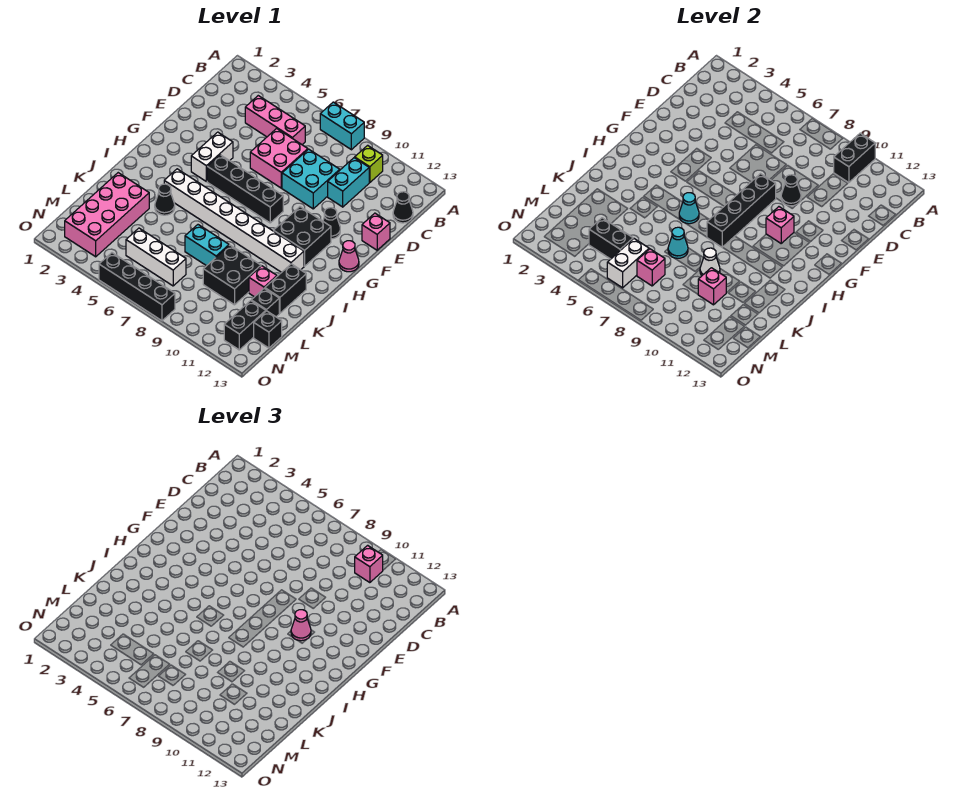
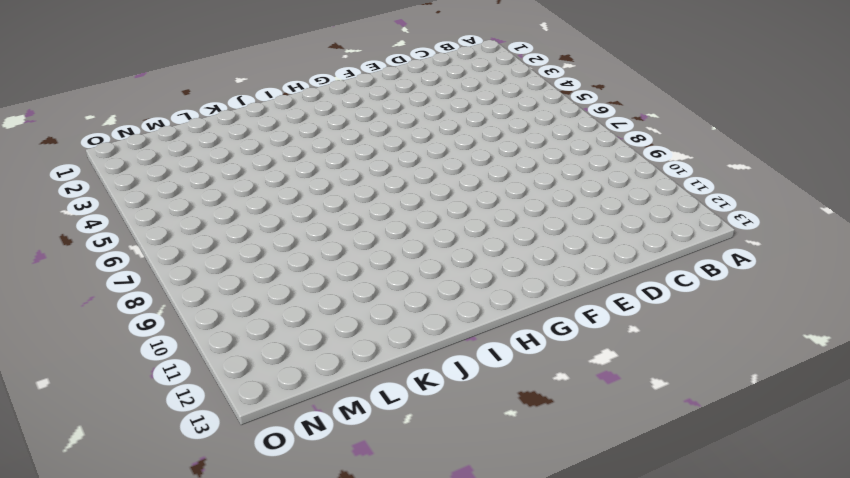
none -> cyan 1x2 brick [320,102,364,150]
none -> lime 1x1 brick [355,145,383,183]
none -> pink 1x3 brick [245,96,305,145]
none -> cyan 1x2 brick [328,158,369,207]

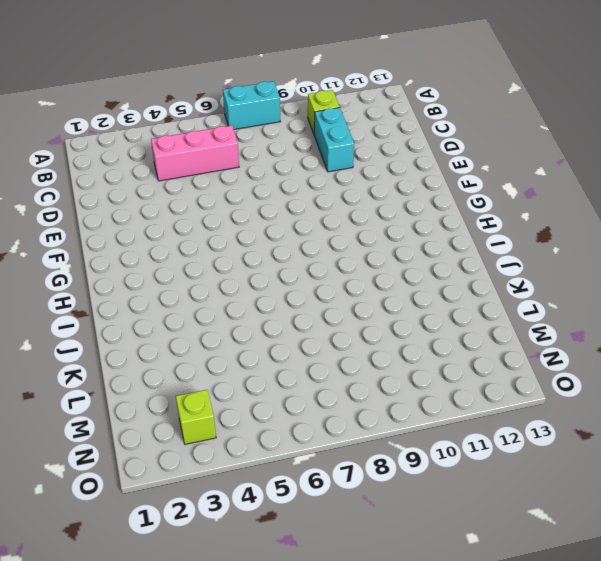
lime 1x1 brick [176,390,216,444] -> pink 2x4 brick [65,173,149,257]
none -> black 1x1 cone [393,192,413,223]
none -> pink 2x2 brick [250,128,308,188]
none -> cyan 2x2 brick [282,149,340,209]
none -> pink 1x1 brick [362,213,390,250]

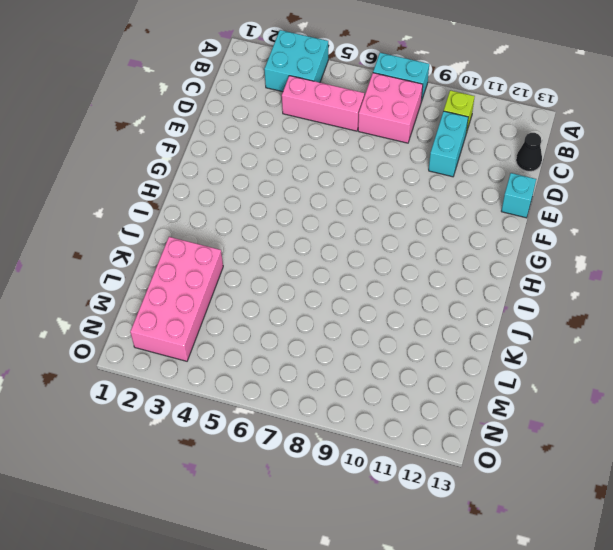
cyan 2x2 brick [264,30,328,92] -> cyan 2x2 brick moved to [282,149,340,209]
pink 2x2 brick [358,73,423,143] -> pink 2x2 brick moved to [250,128,308,188]
cyan 1x1 brick [501,173,536,218] -> pink 1x1 brick [362,213,390,250]
none -> white 1x2 brick [191,132,233,181]
none -> black 1x1 cone [323,208,340,239]
none -> black 1x4 brick [207,155,283,223]
none -> black 2x2 brick [274,207,331,266]

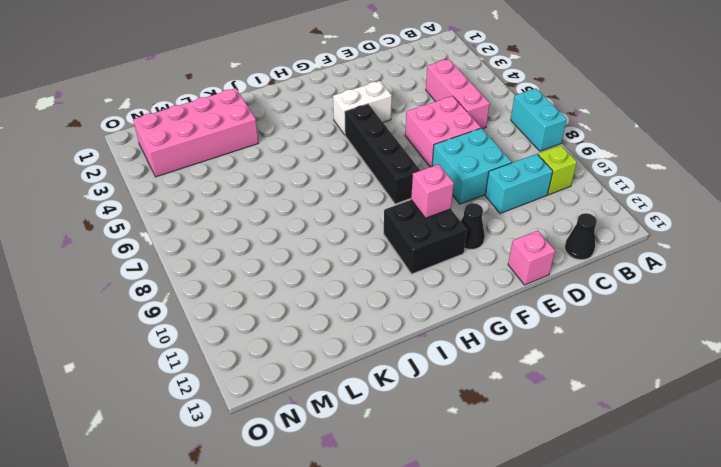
none -> pink 1x1 cone [339,241,359,272]
none -> white 1x8 brick [164,169,304,272]
none -> black 1x1 cone [155,184,175,215]
none -> black 1x2 brick [265,264,306,313]

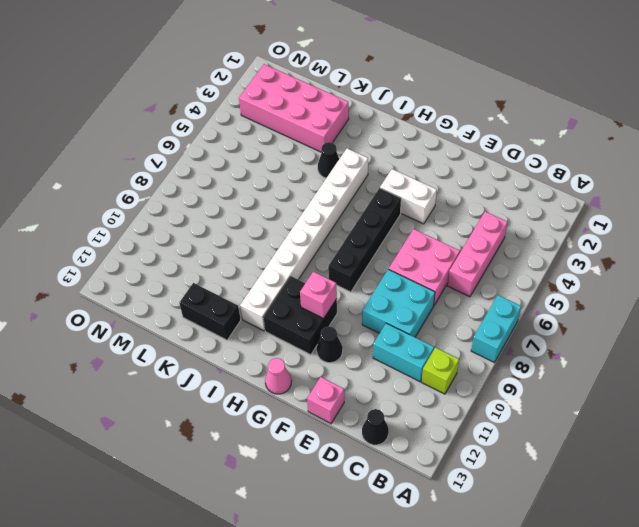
none -> cyan 1x2 brick [185,225,229,266]
none -> black 2x2 brick [203,245,261,305]
none -> pink 1x1 brick [249,266,277,297]
none -> black 1x1 brick [251,288,279,317]

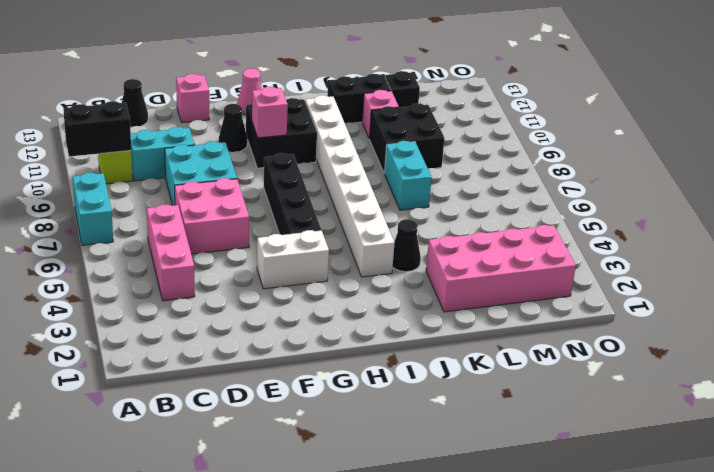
none -> white 1x3 brick [126,228,186,286]
none -> black 1x2 brick [224,301,266,350]
none -> black 1x1 brick [254,311,282,348]
none -> black 1x4 brick [99,253,175,321]

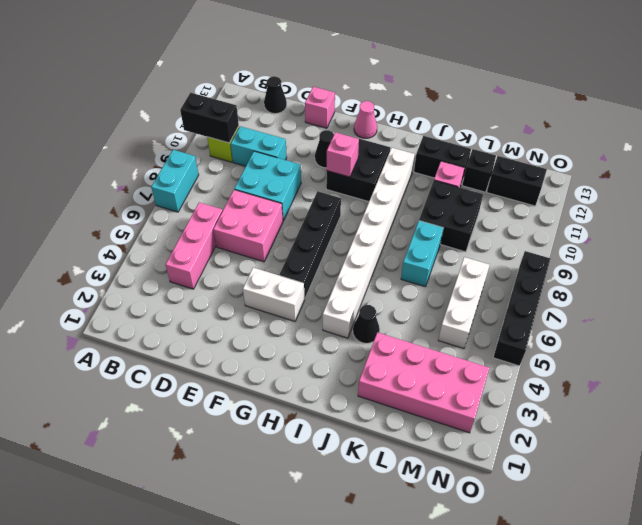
none -> black 1x1 brick [254,311,282,348]
none -> black 1x1 cone [781,175,801,206]
none -> black 1x4 brick [707,174,776,247]
none -> cyan 1x1 cone [679,193,699,224]

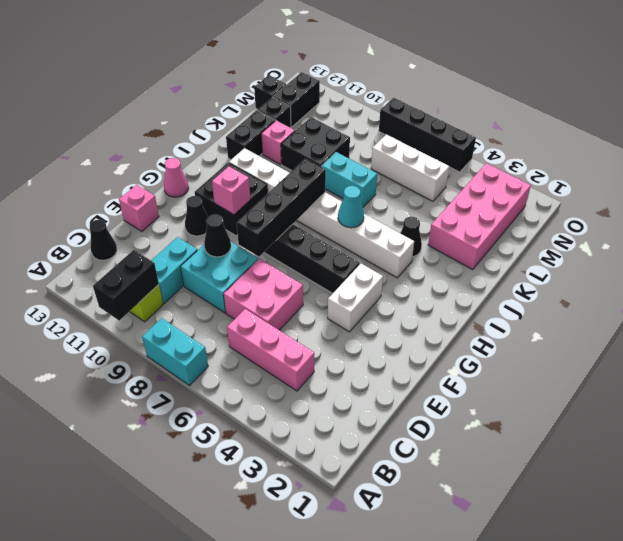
none -> cyan 1x1 cone [668,227,688,258]
none -> white 1x1 cone [700,248,720,275]
none -> pink 1x1 brick [698,268,726,305]
none -> black 1x2 brick [589,218,633,259]

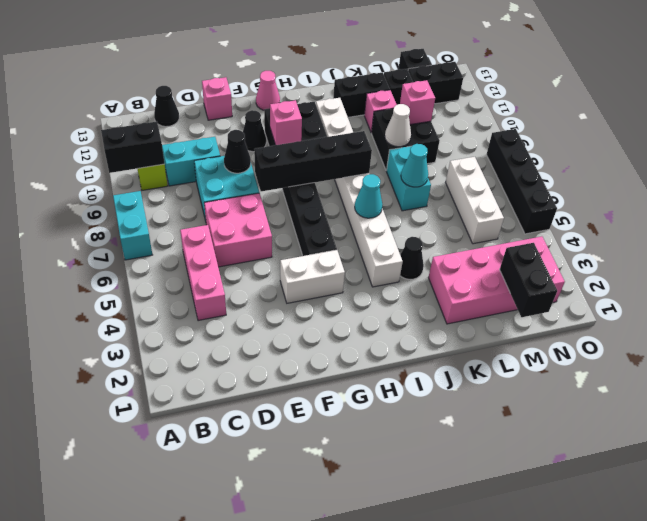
black 1x2 brick [500,243,557,317] -> black 1x2 brick moved to [589,218,633,259]
none -> white 1x2 brick [607,239,649,288]
none -> pink 1x1 brick [637,249,665,286]
none -> pink 1x1 brick [355,545,383,583]
none -> pink 1x1 cone [291,610,311,641]

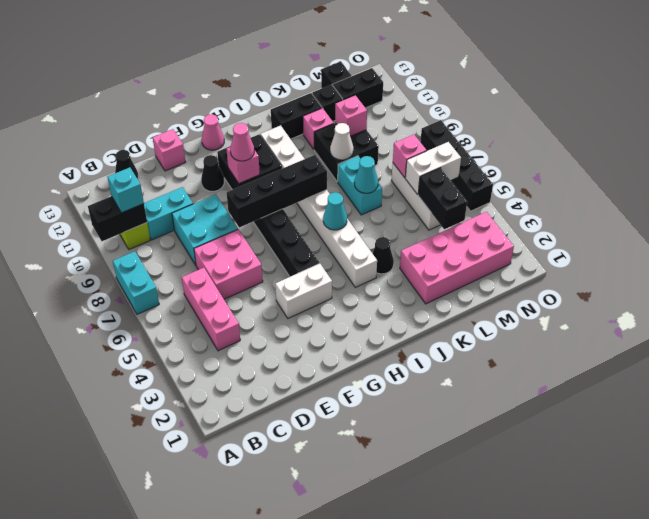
cyan 1x1 brick [108,167,144,213] -> pink 1x1 brick [355,545,383,583]
none -> black 1x1 cone [781,175,801,206]

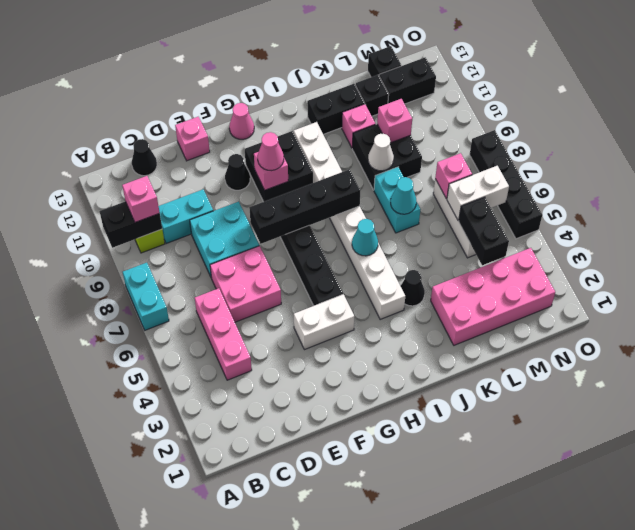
none -> black 1x1 cone [781,175,801,206]

